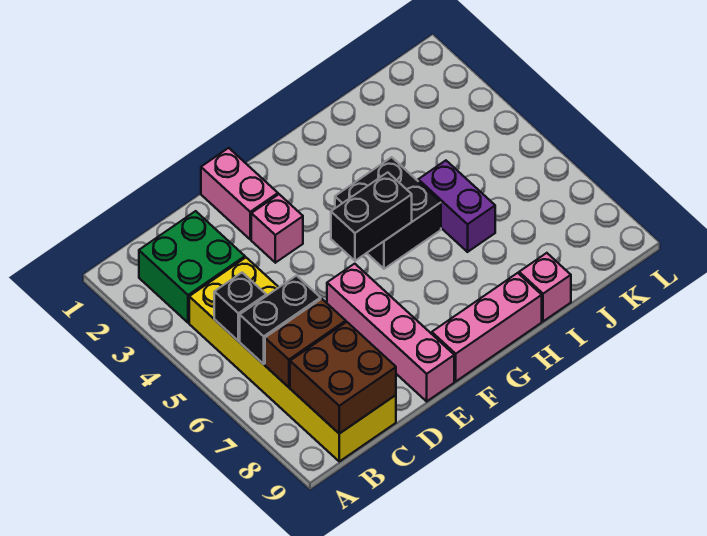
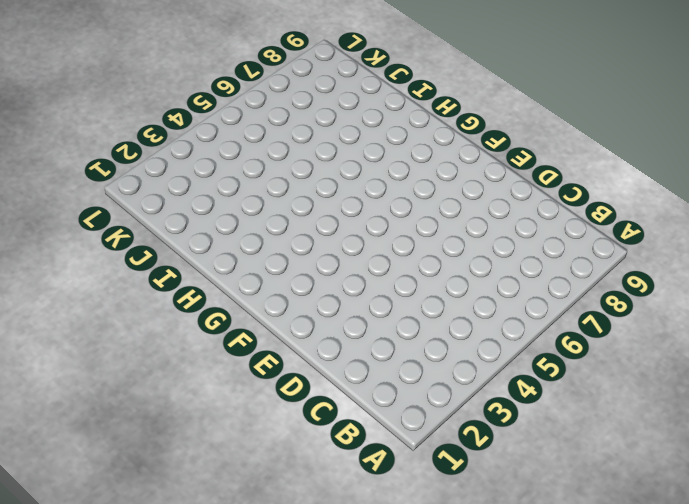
none -> green 2x2 brick [139,211,245,323]
none -> yellow 2x6 brick [189,258,396,461]
none -> pink 1x2 brick [201,148,278,239]

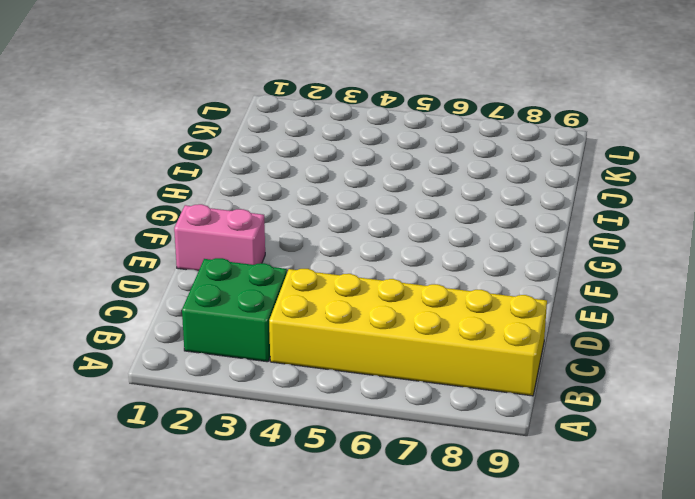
none -> pink 1x1 brick [251,194,303,263]
none -> pink 1x4 brick [327,264,454,401]
none -> pink 1x3 brick [432,273,542,381]

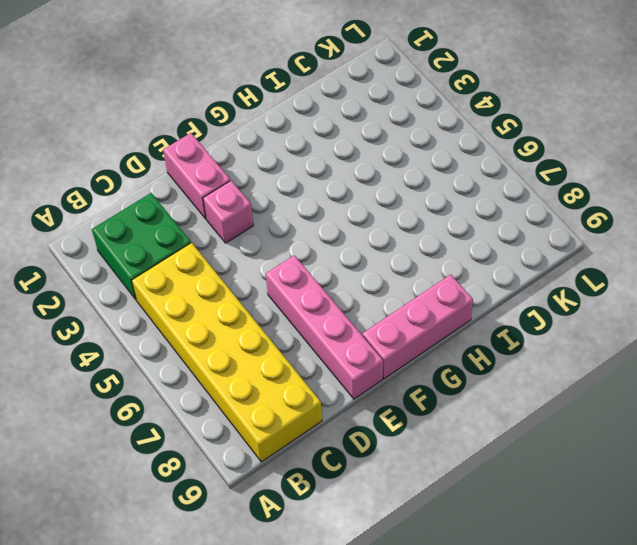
none -> black 2x2 brick [335,157,441,269]
none -> purple 1x2 brick [418,161,495,252]
none -> pink 1x1 brick [519,253,571,321]

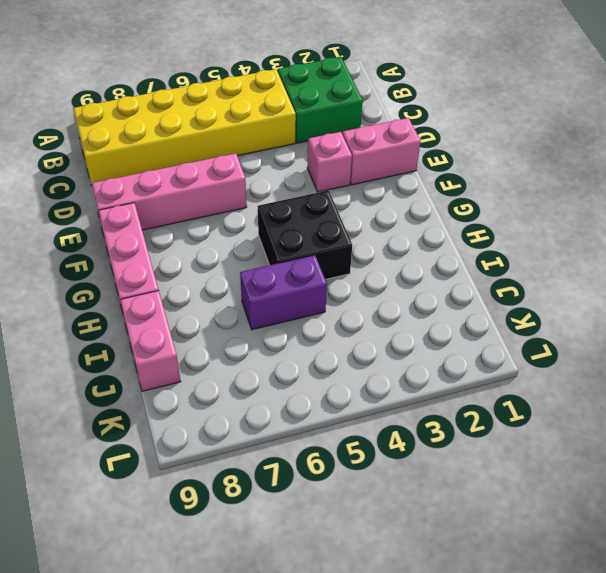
pink 1x2 brick [120,291,181,391] -> pink 1x1 brick [519,253,571,321]
none -> black 1x1 brick [214,273,266,341]
none -> black 1x2 brick [240,276,321,364]
none -> brown 1x2 brick [265,299,346,387]

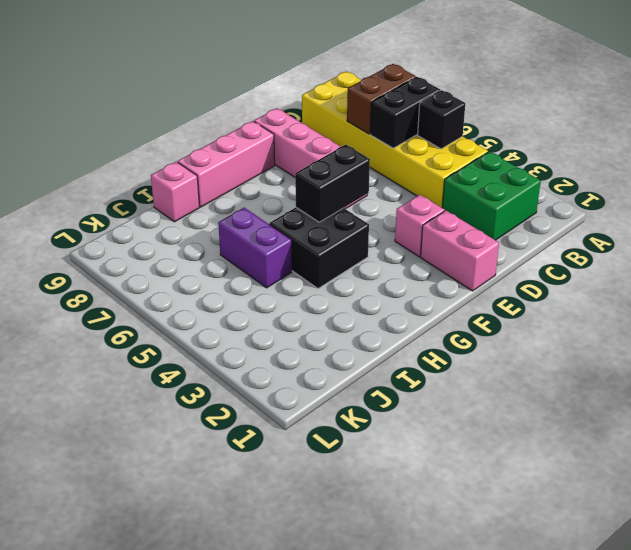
none -> brown 2x2 brick [290,322,396,434]

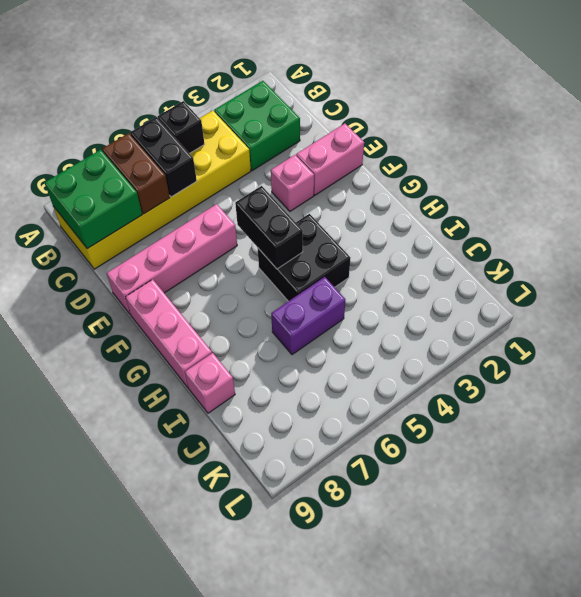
green 2x2 brick [45,150,142,249] -> brown 2x2 brick [290,322,396,434]

